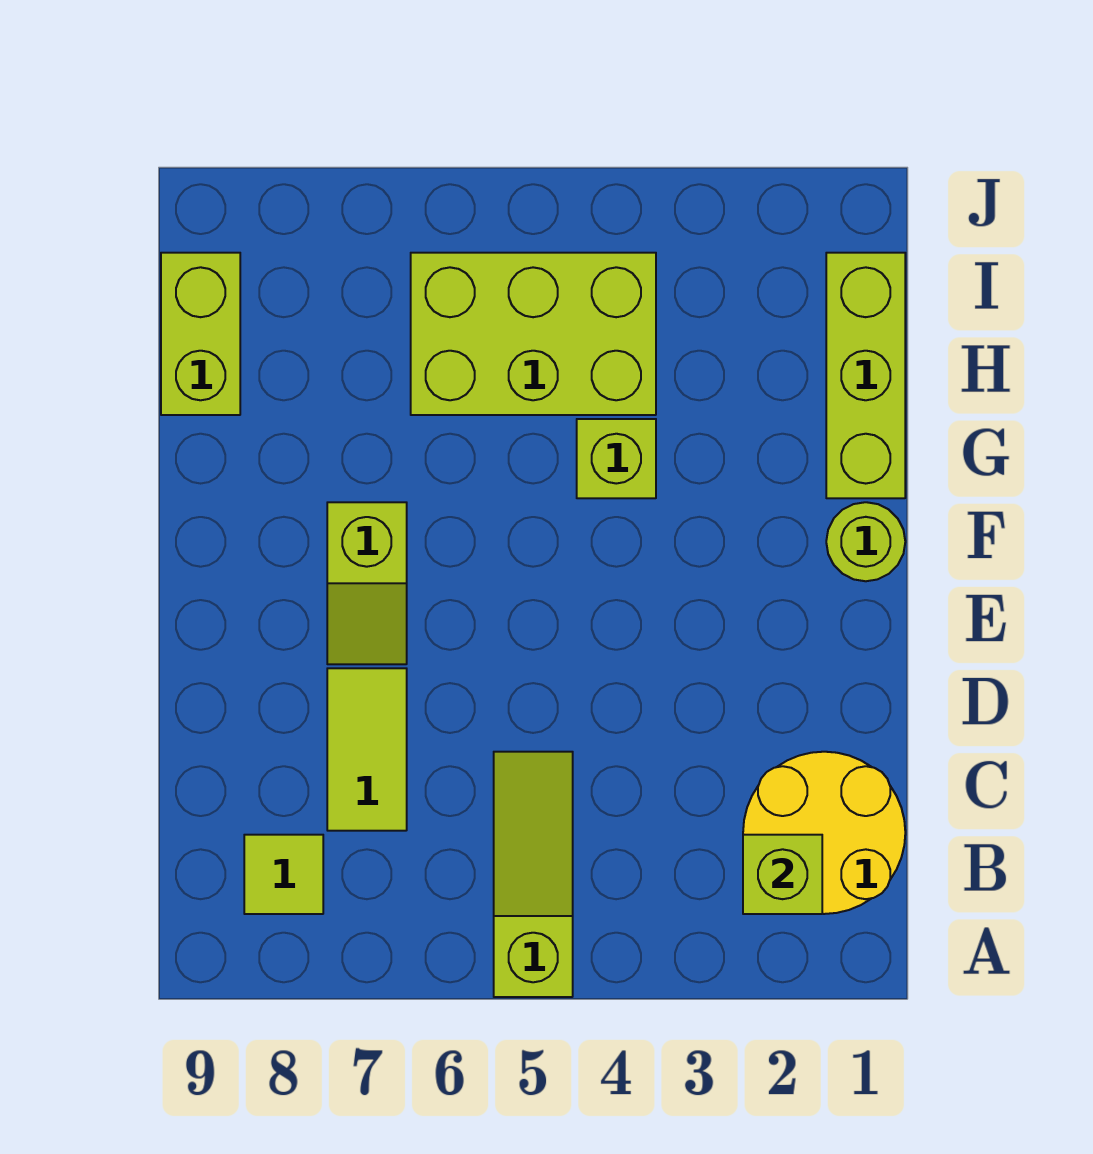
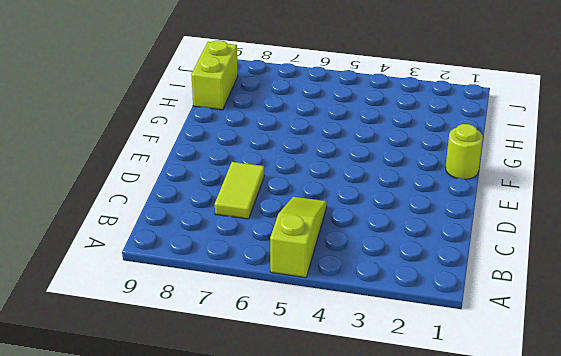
none -> yellow 2x2 round brick [743,752,905,914]
none -> lime 1x1 tile [244,835,323,914]

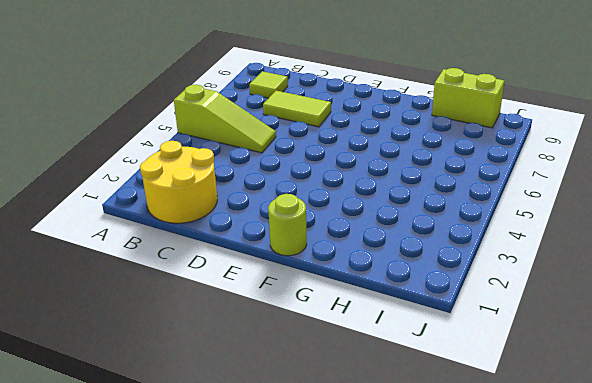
none -> lime 1x2 slope [327,502,407,664]
none -> lime 1x3 brick [826,253,905,498]

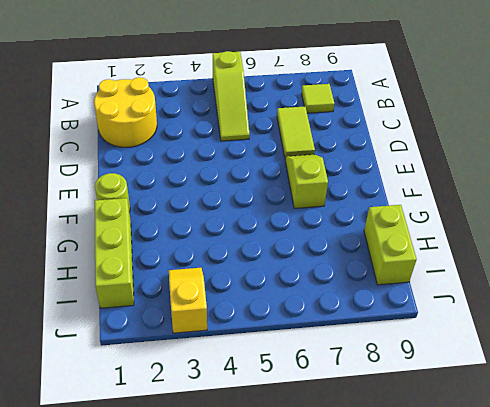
yellow 1x2 slope [169,268,207,333] -> none
none -> lime 1x1 brick [577,419,656,498]
none -> lime 2x3 brick [411,253,656,415]

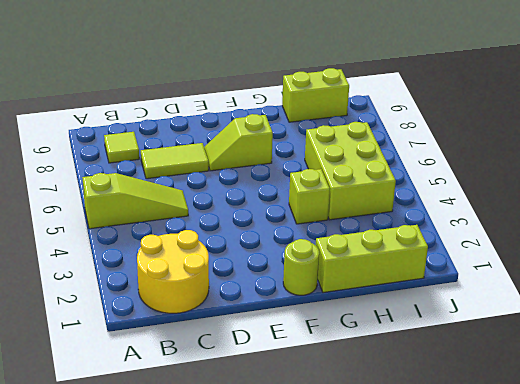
none -> lime 1x1 brick [743,835,822,914]

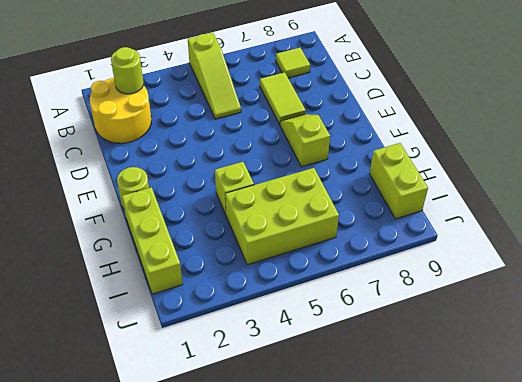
lime 1x1 round brick [111,47,144,94] -> lime 1x1 brick [743,835,822,914]

